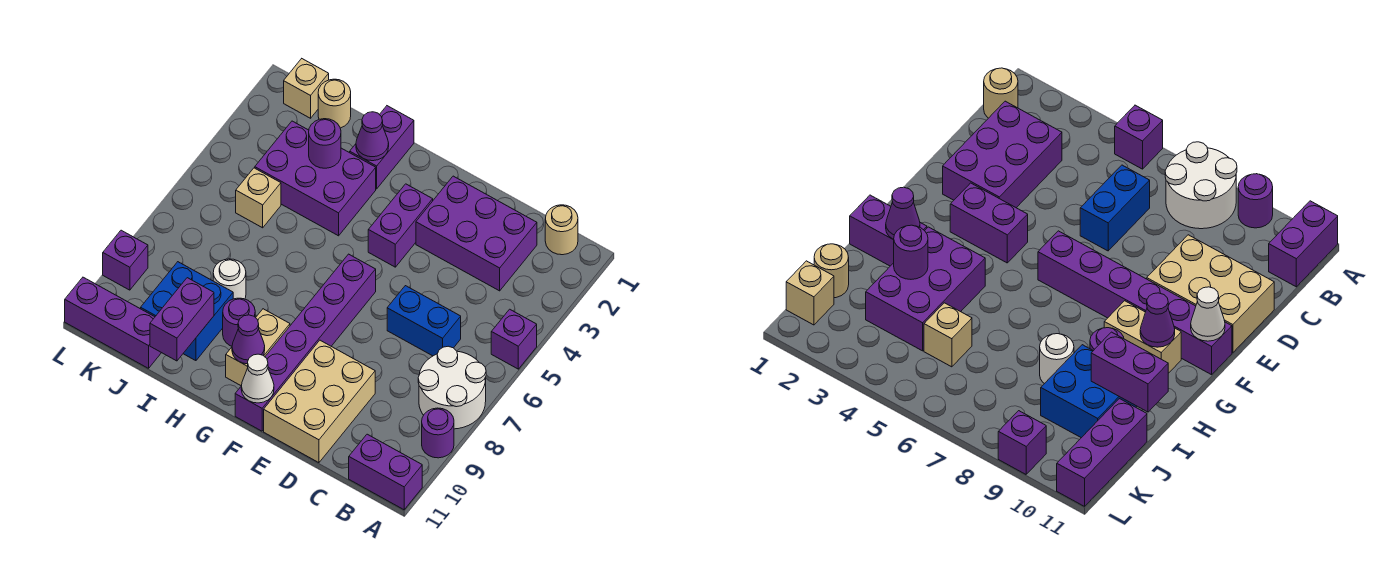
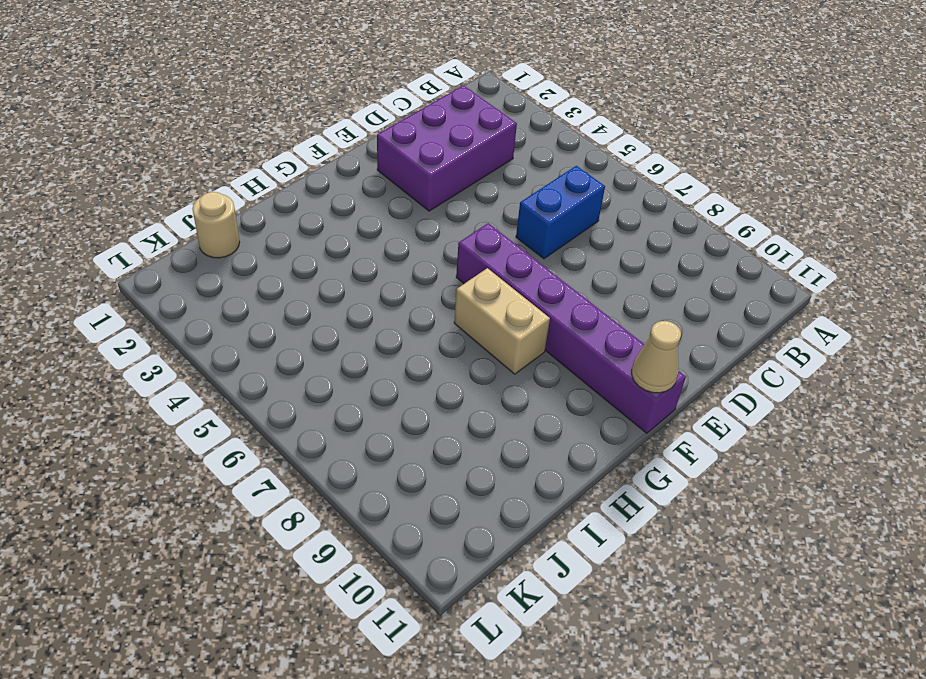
tan 1x1 cone [632,321,681,393] -> white 1x1 cone [241,354,274,403]
tan 1x2 brick [454,268,550,374] -> tan 1x2 brick moved to [226,309,290,386]
none -> purple 1x1 brick [491,309,537,369]
none -> white 2x2 round brick [418,346,486,429]
none -> purple 1x1 round brick [422,408,454,458]

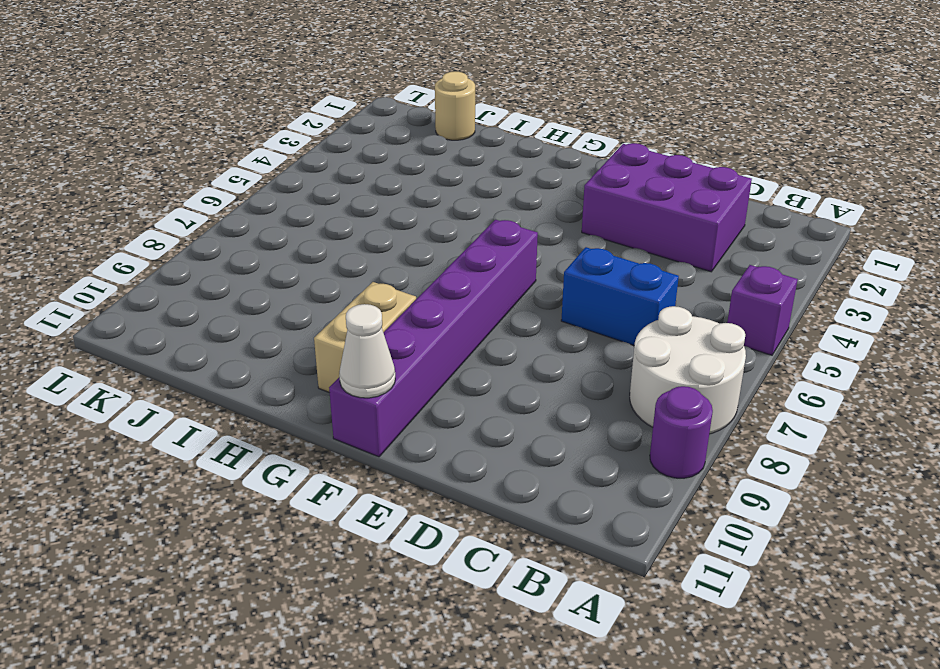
none -> purple 1x2 brick [349,434,422,510]
none -> tan 1x1 round brick [545,205,578,255]
none -> tan 2x3 brick [264,340,375,463]

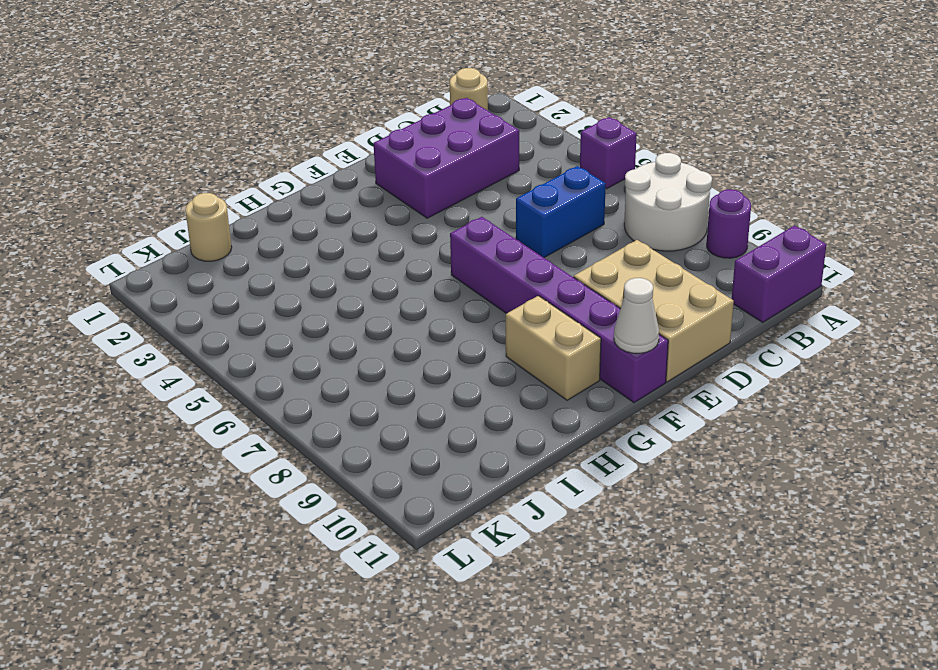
none -> purple 1x2 brick [368,184,433,267]
none -> purple 1x2 brick [350,106,414,189]
none -> purple 2x3 brick [255,121,376,236]

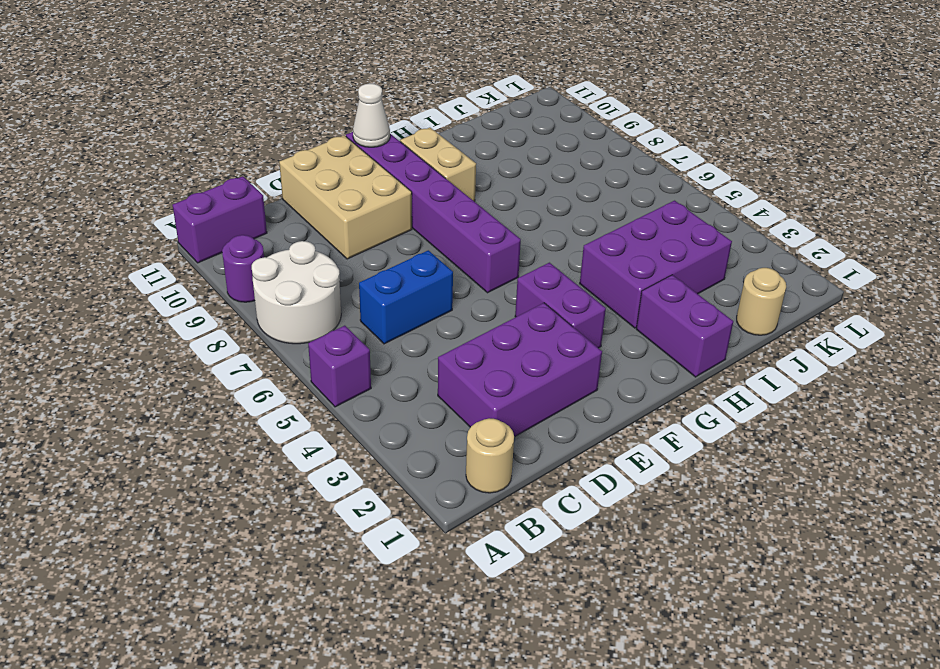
none -> purple 1x1 round brick [223,298,255,346]
none -> white 1x1 round brick [213,259,246,299]
none -> blue 2x2 brick [141,262,233,361]

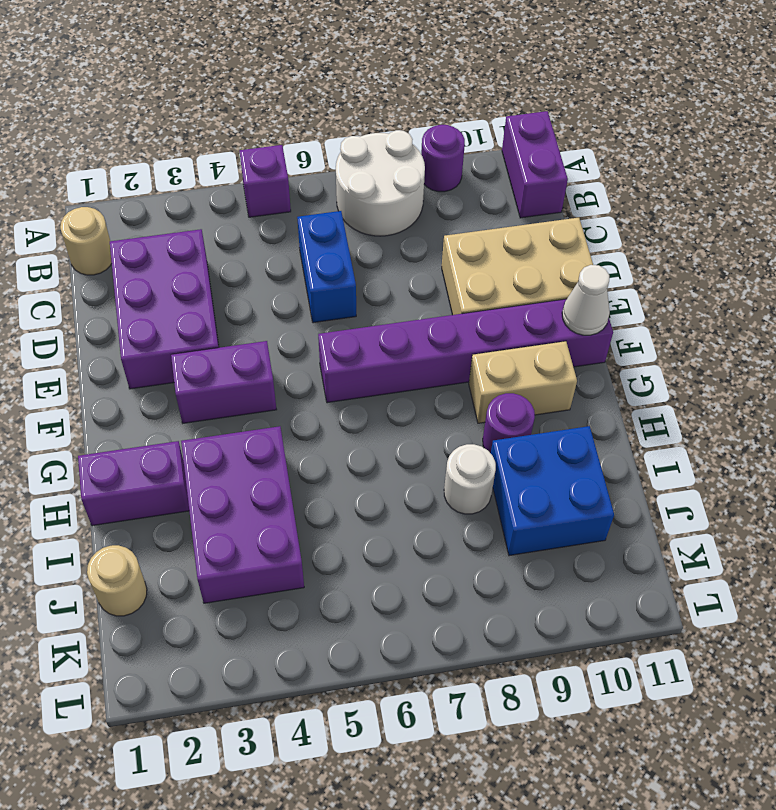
none -> tan 1x1 brick [236,168,281,228]
none -> purple 1x3 brick [65,277,161,368]
none -> tan 1x1 brick [284,59,329,118]

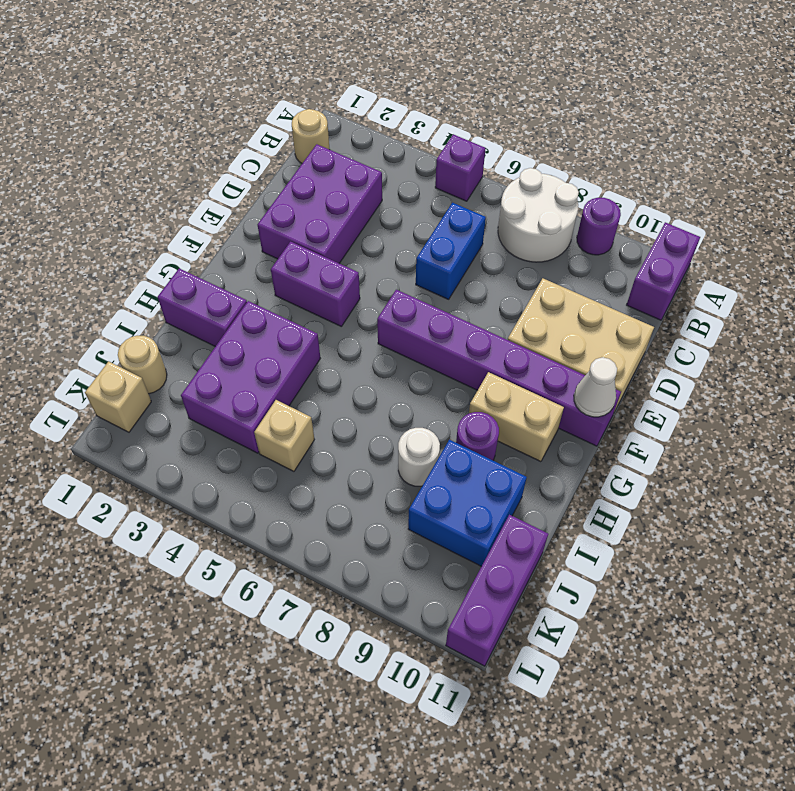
none -> purple 1x1 brick [103,230,148,290]
none -> purple 1x1 cone [232,315,265,364]
none -> purple 1x1 cone [356,112,389,161]

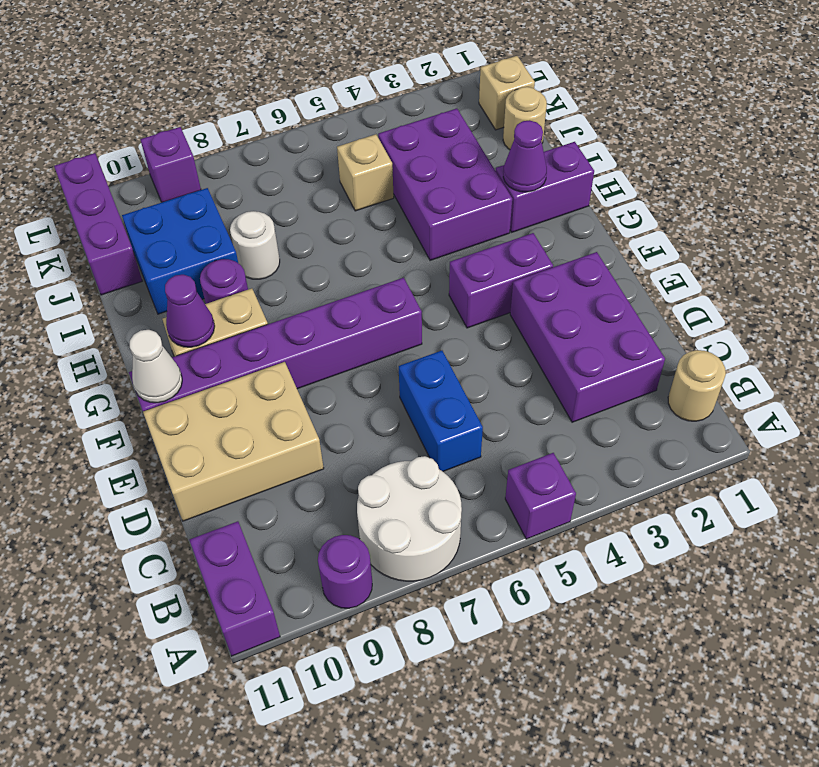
none -> purple 1x1 round brick [309,119,341,168]
none -> purple 1x2 brick [150,278,214,361]

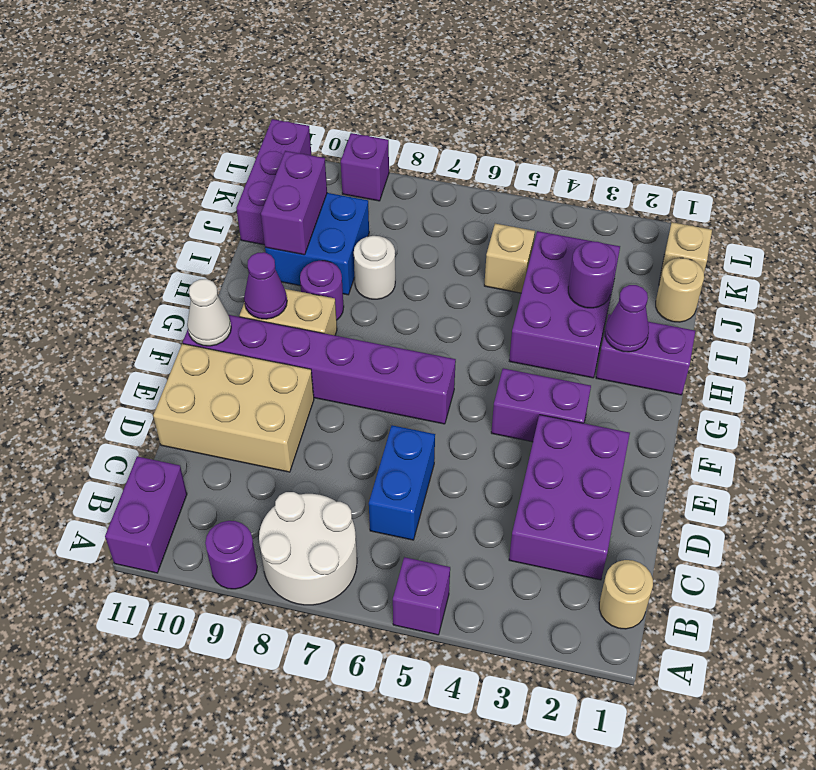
purple 1x2 brick [261,151,327,255] -> purple 1x2 brick turned to [150,278,214,361]

